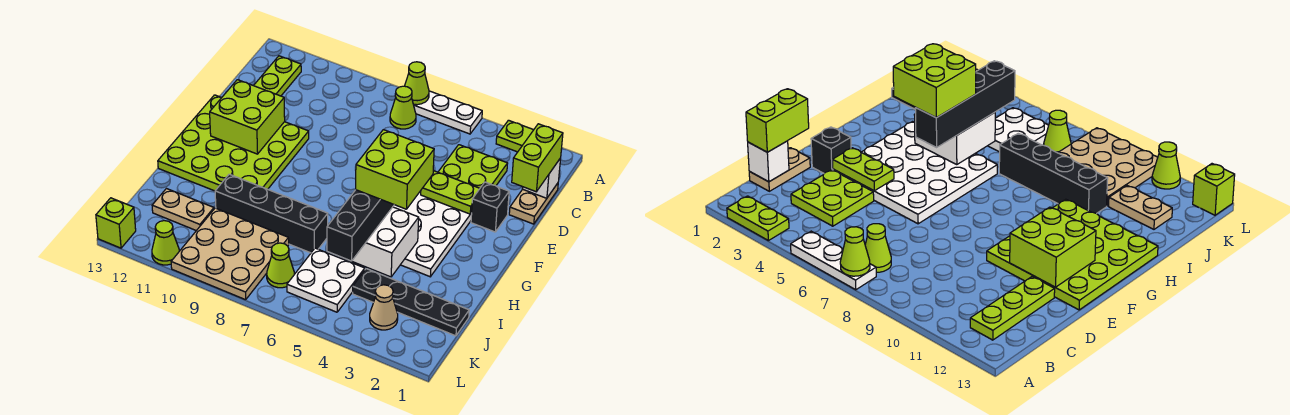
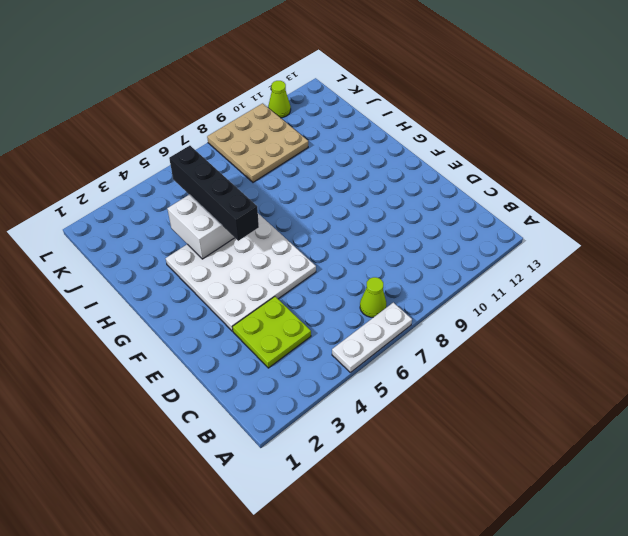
none -> lime 1x2 plate [496,120,533,152]
none -> lime 1x3 plate [254,56,301,96]
none -> tan 1x2 plate [509,183,558,224]

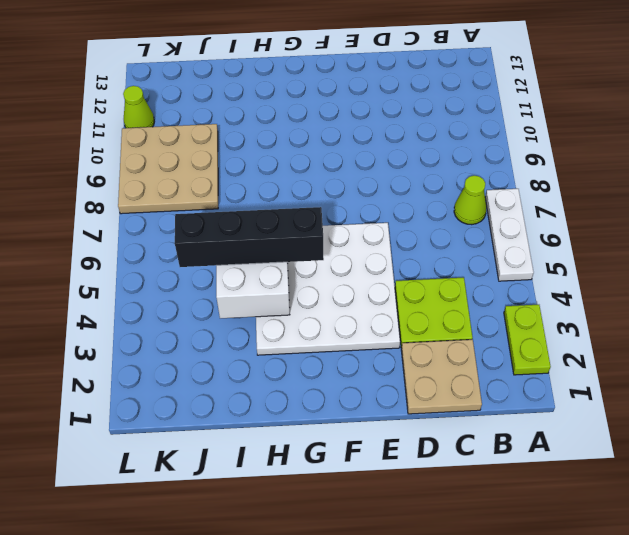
tan 2x2 plate [401,340,482,414] -> tan 1x2 plate [509,183,558,224]
none -> lime 1x3 plate [254,56,301,96]
none -> black 1x1 brick [471,182,509,232]
none -> lime 4x4 plate [158,95,309,191]

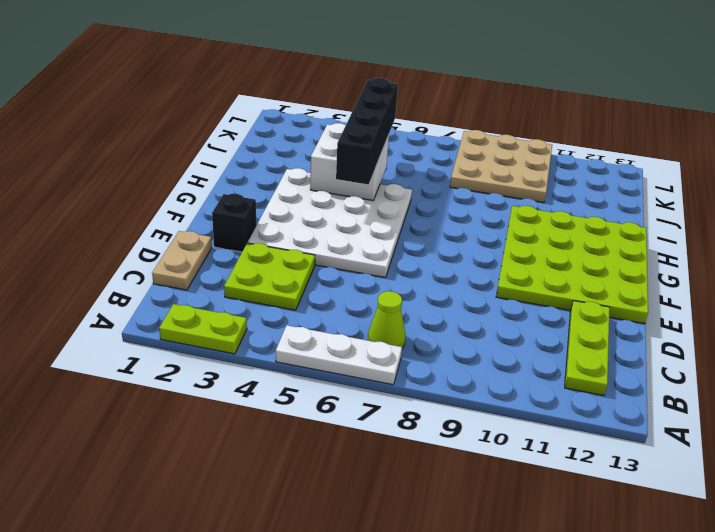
none -> black 1x4 brick [215,174,328,253]
none -> black 1x4 plate [353,269,469,336]
none -> white 2x2 plate [287,248,365,312]

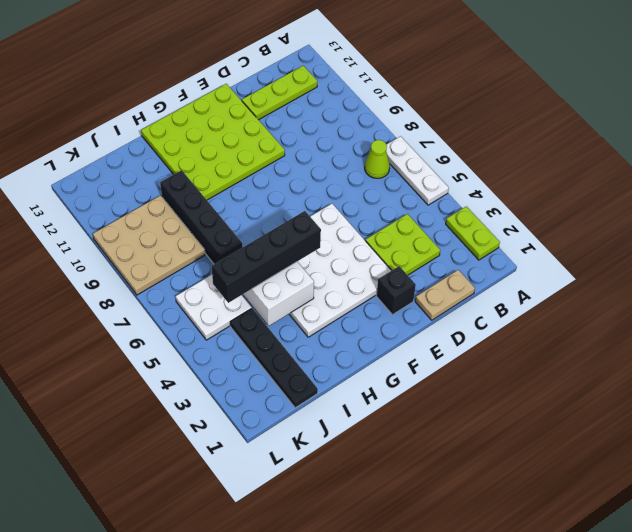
none -> tan 1x2 plate [152,189,214,231]
none -> tan 1x1 cone [370,285,398,330]
none -> lime 1x1 cone [267,243,294,288]

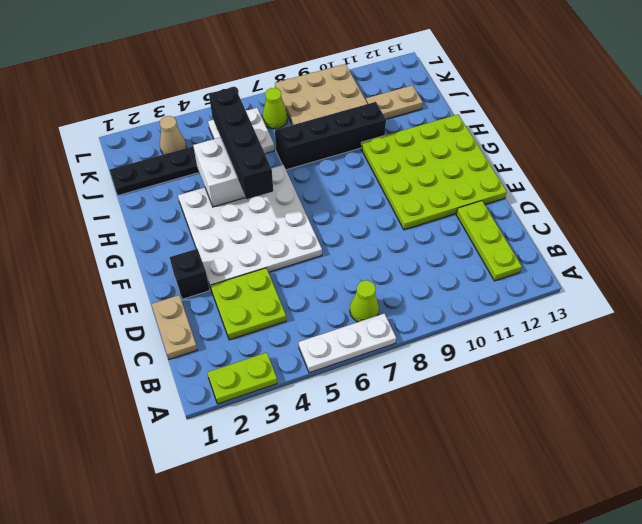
none -> lime 1x1 cone [152,221,179,265]
none -> lime 1x1 brick [96,198,136,248]
none -> lime 1x1 cone [405,62,429,105]

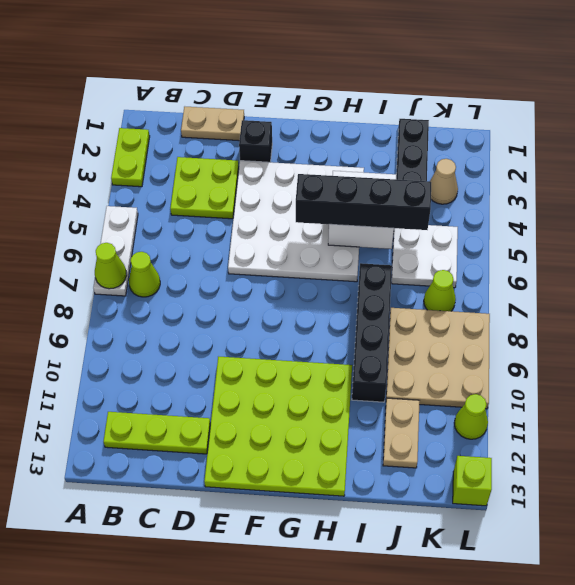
none -> white 1x1 brick [522,158,561,198]
none -> lime 1x2 plate [421,171,480,214]
none -> lime 2x2 brick [210,80,285,154]

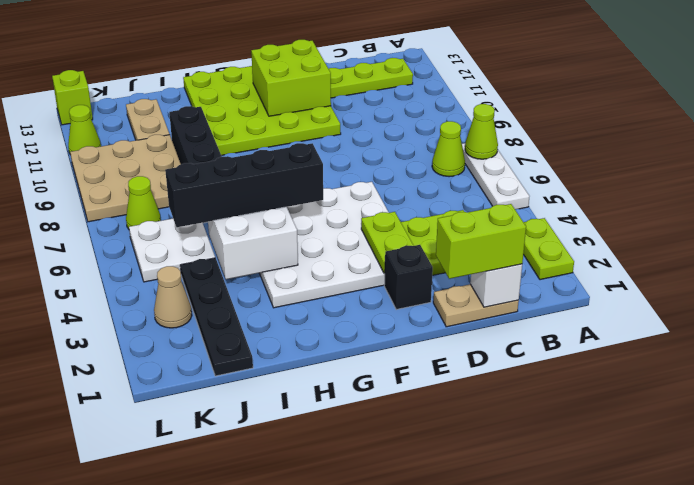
none -> lime 2x2 brick [356,130,434,209]

